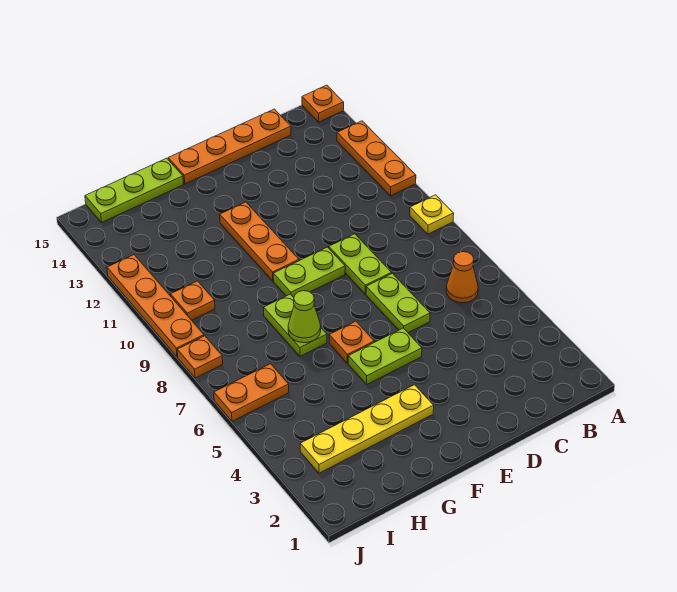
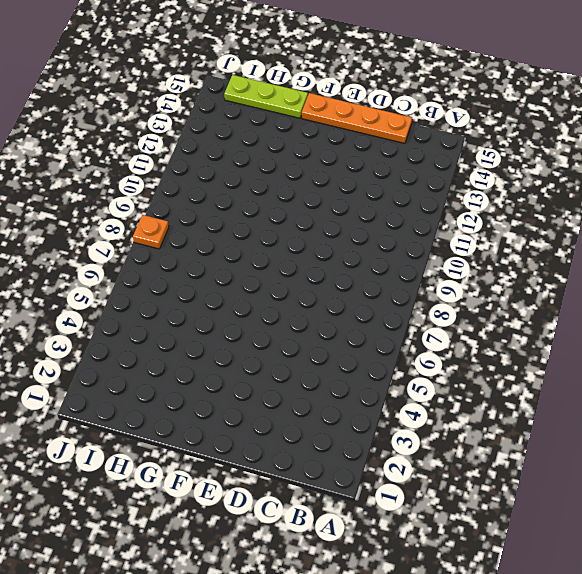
none -> yellow 1x1 plate [410,195,454,234]
none -> orange 1x3 plate [337,121,416,196]
none -> orange 1x1 plate [302,85,344,122]

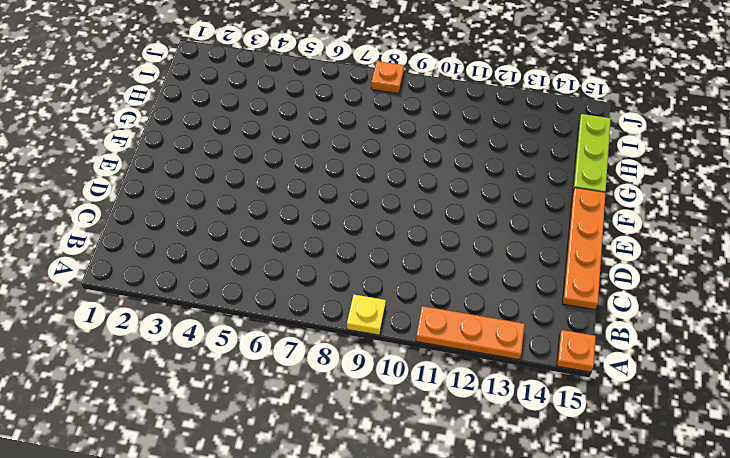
none -> orange 1x1 cone [446,252,478,303]
none -> lime 1x2 plate [366,274,430,333]
none -> lime 1x2 plate [329,234,392,294]

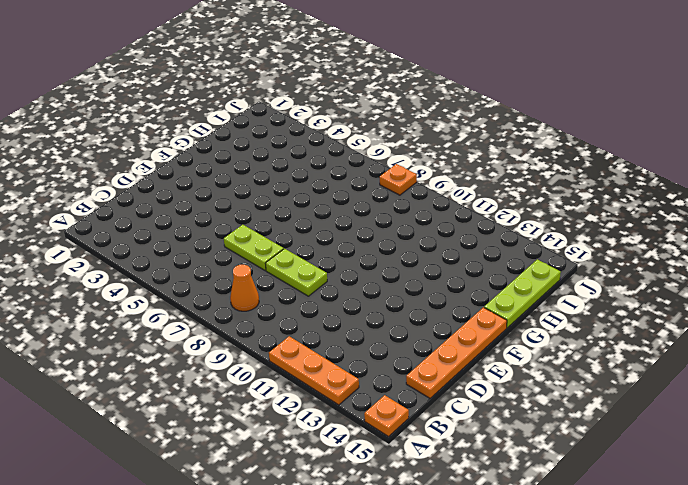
orange 1x1 cone [230,265,259,311] -> orange 1x1 cone moved to [446,252,478,303]
none -> yellow 1x1 plate [410,195,454,234]
none -> lime 1x2 plate [348,328,422,384]
none -> lime 1x2 plate [273,247,345,297]

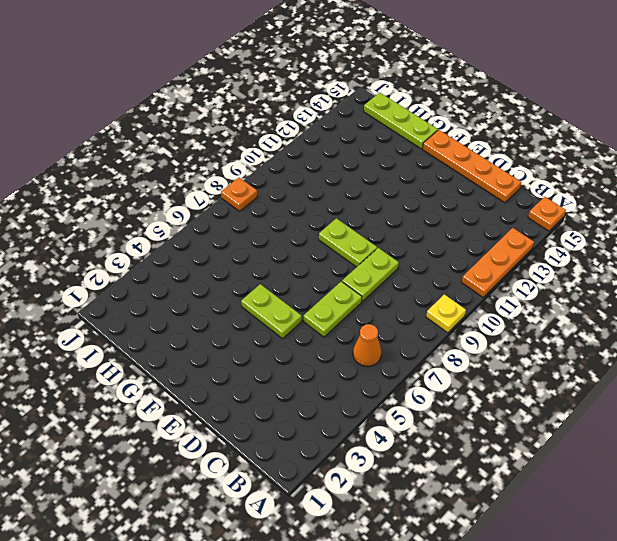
none -> yellow 1x4 plate [300,385,434,473]
none -> orange 1x1 plate [329,321,374,363]
none -> orange 1x3 plate [220,202,299,281]

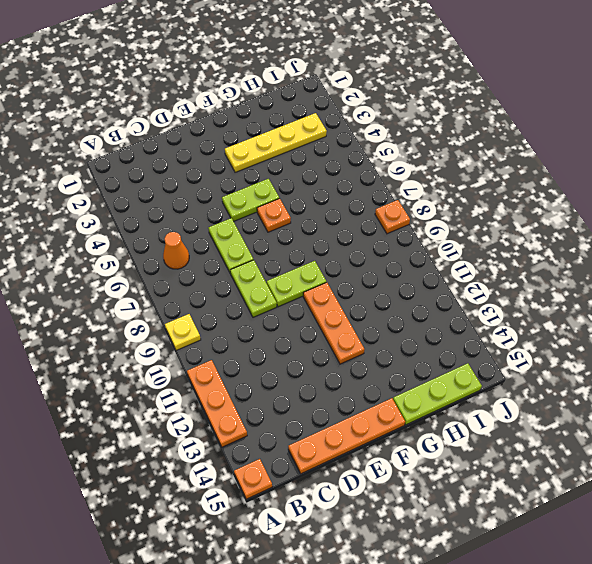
none -> lime 1x2 plate [264,294,327,356]
none -> orange 1x2 plate [214,364,289,421]
none -> orange 1x1 plate [170,281,215,320]

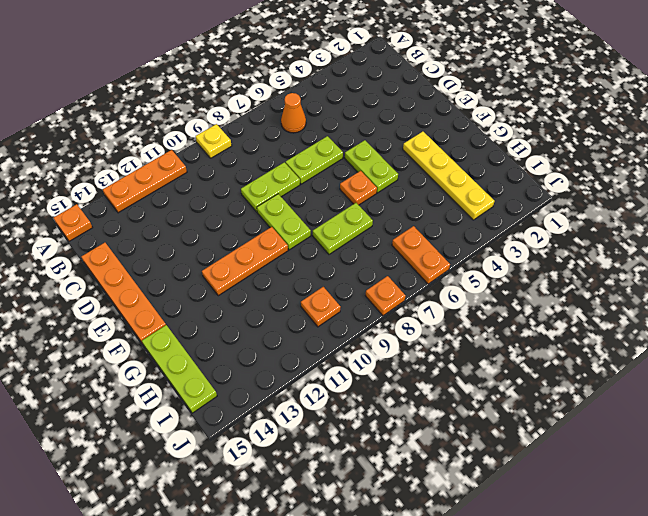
none -> orange 1x4 plate [107,255,204,357]
none -> lime 1x1 cone [288,291,321,343]

